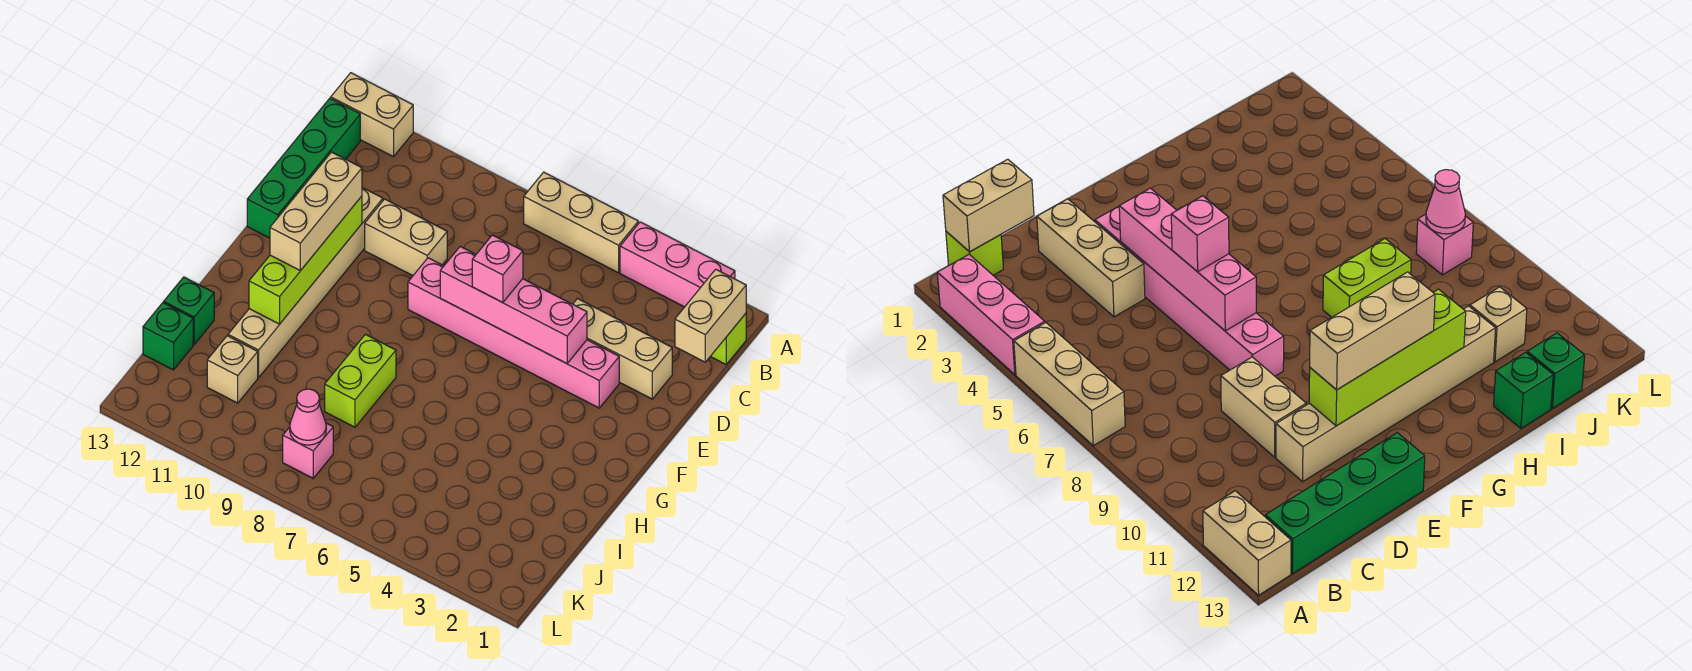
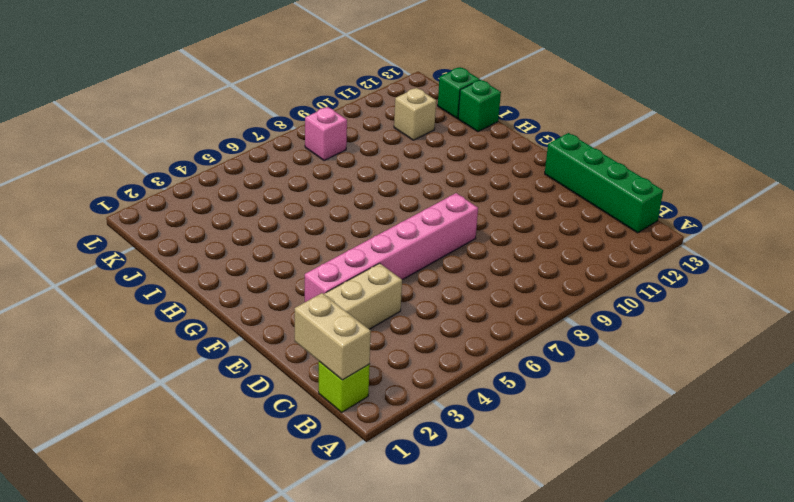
none -> pink 1x3 brick [620,222,735,307]
none -> tan 1x3 brick [524,172,638,273]
none -> tan 1x2 brick [331,73,413,157]

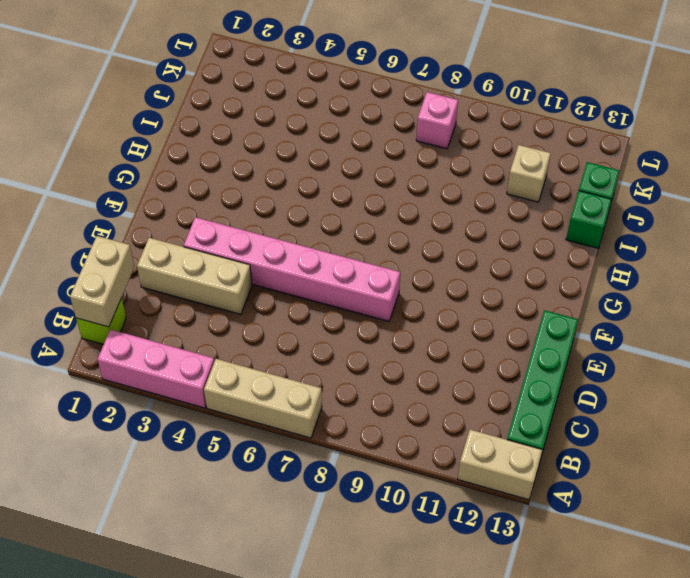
none -> tan 1x2 brick [365,199,447,276]
none -> tan 1x6 brick [228,188,383,378]
none -> lime 1x2 brick [325,334,396,427]

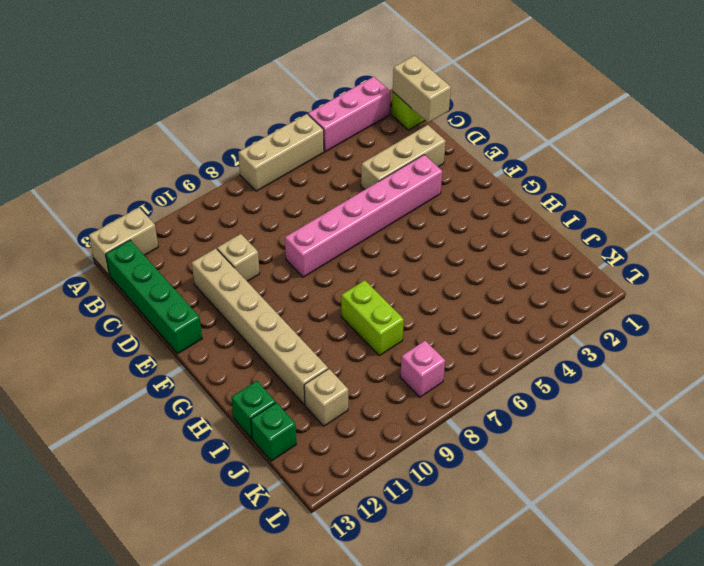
tan 1x1 brick [217,234,260,281] -> tan 1x2 brick [365,199,447,276]
none -> pink 1x4 brick [440,246,587,364]
none -> lime 1x4 brick [249,196,362,324]
none -> pink 1x1 cone [290,389,326,445]

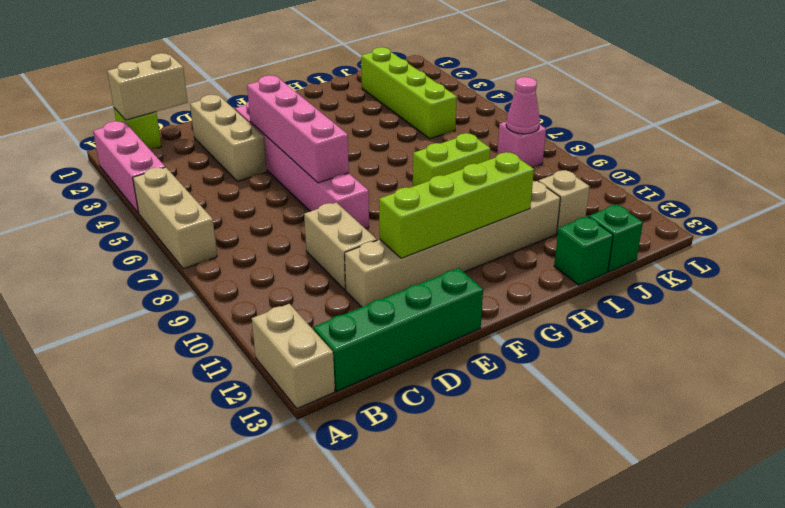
lime 1x4 brick [361,47,457,139] -> none
none -> pink 1x1 brick [472,235,523,303]
none -> tan 1x3 brick [270,152,362,271]

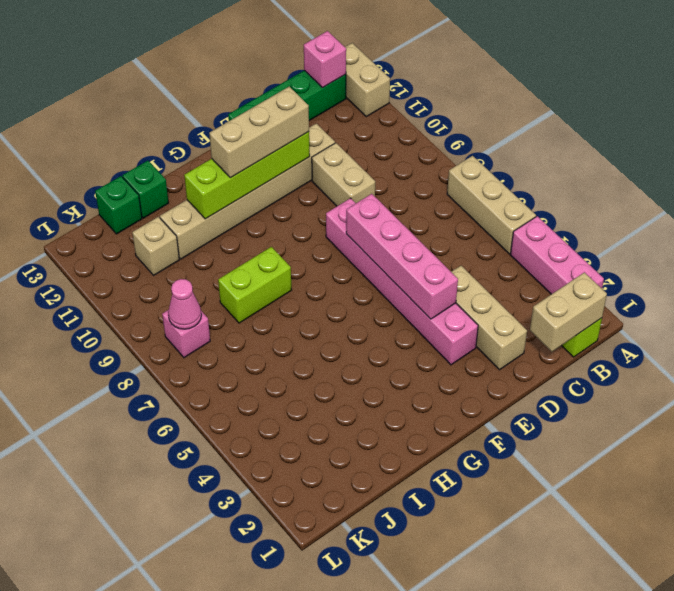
pink 1x1 brick [304,31,346,88] -> pink 1x1 brick moved to [472,235,523,303]

